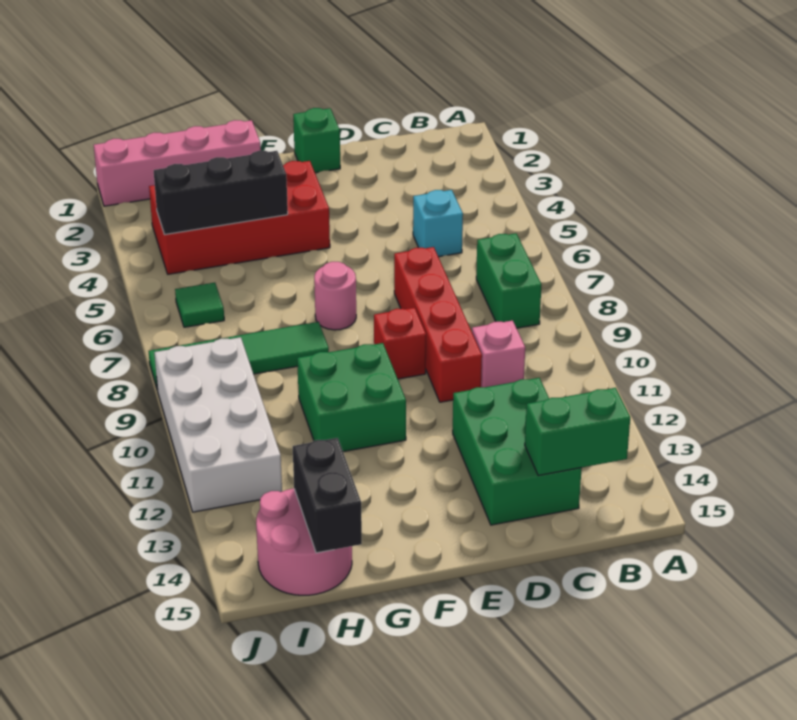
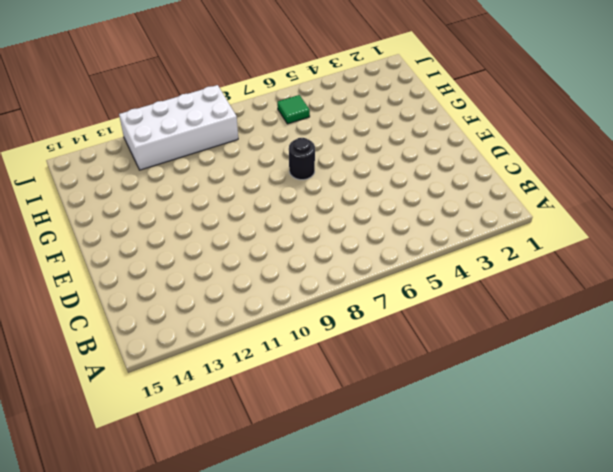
black 1x1 round brick [289,138,315,180] -> pink 1x1 round brick [314,262,356,330]
none -> green 1x2 brick [476,233,541,328]
none -> cyan 1x1 brick [413,190,463,257]
none -> pink 1x1 brick [472,321,525,387]

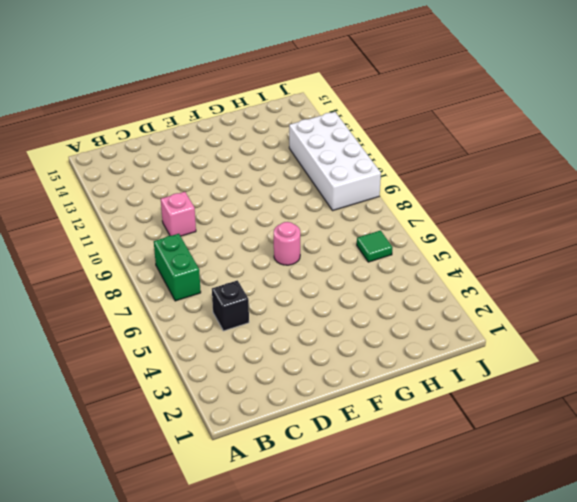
black 1x1 brick [212,280,249,331] -> cyan 1x1 brick [413,190,463,257]
none -> green 2x3 brick [453,378,582,525]
none -> red 1x4 brick [394,247,482,402]
none -> green 1x1 brick [293,108,340,173]

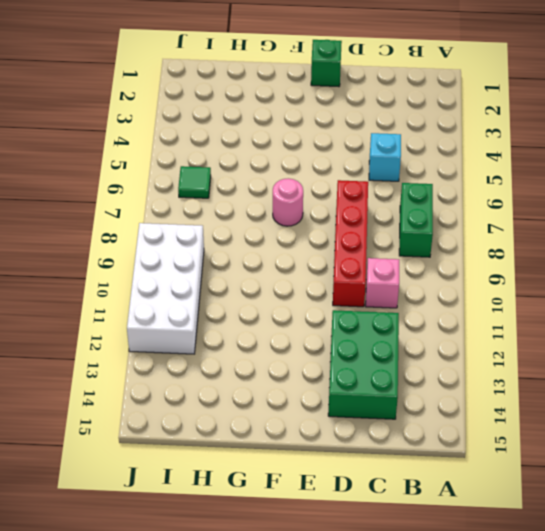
none -> red 1x1 brick [374,308,426,379]
none -> red 2x4 brick [149,161,330,274]
none -> green 2x2 brick [297,343,406,452]

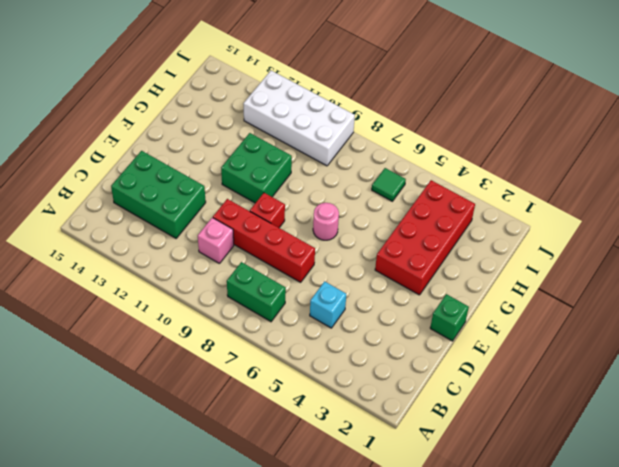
none -> pink 1x4 brick [94,120,261,206]
none -> green 1x4 tile [149,322,329,390]
none -> pink 2x2 round brick [256,488,352,595]

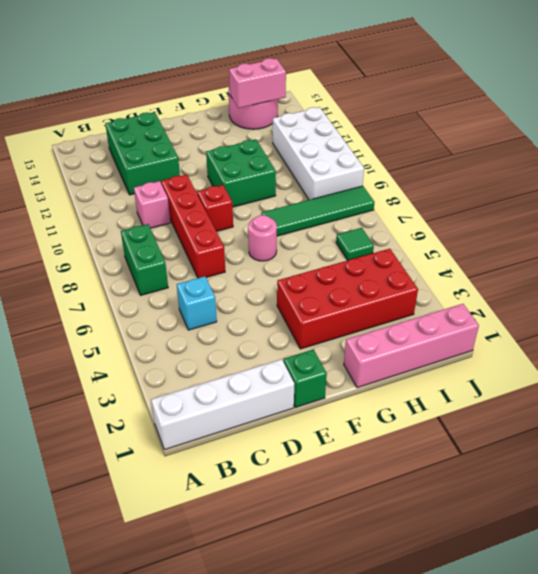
white 1x4 brick [151,359,294,450] -> none
pink 1x2 brick [229,58,286,108] -> black 1x2 brick [293,438,362,553]
none -> green 1x2 brick [525,388,630,476]
none -> black 1x3 brick [154,151,288,235]

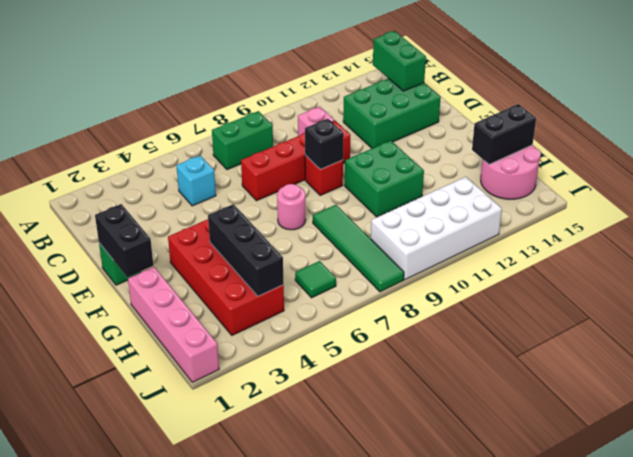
black 1x2 brick [95,204,153,277] -> none
black 1x1 brick [305,119,344,169] -> none

